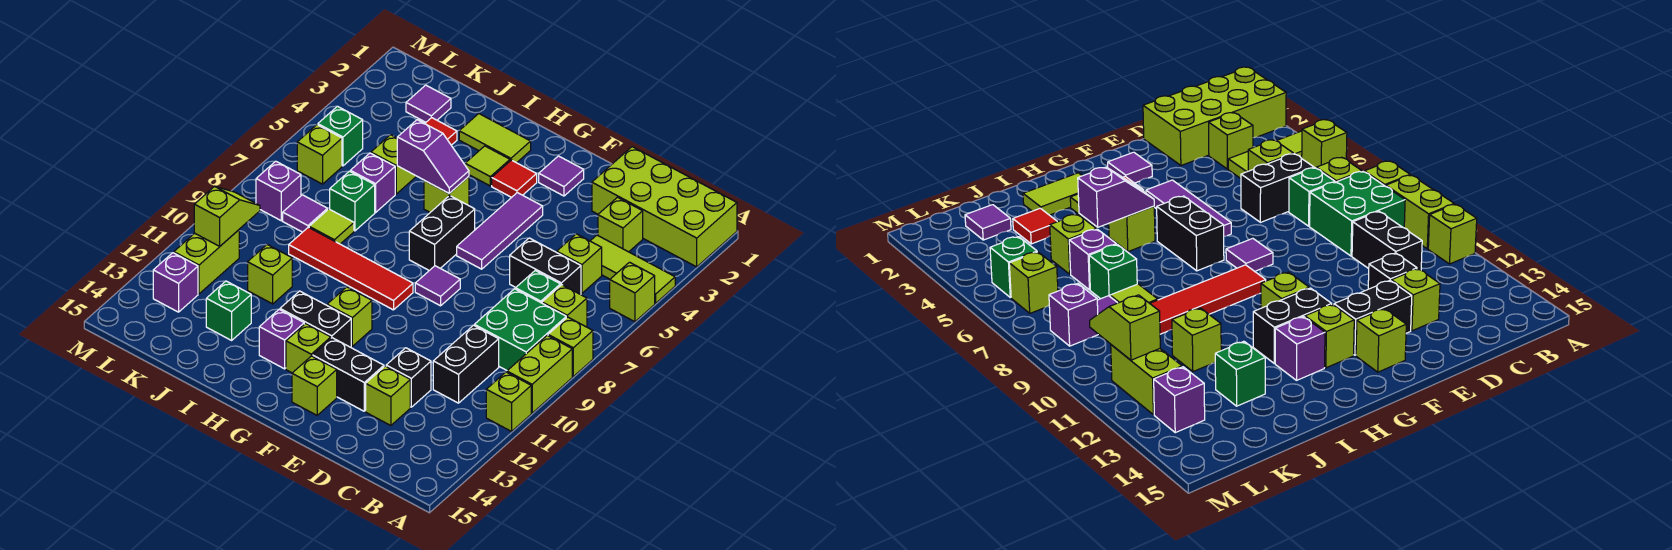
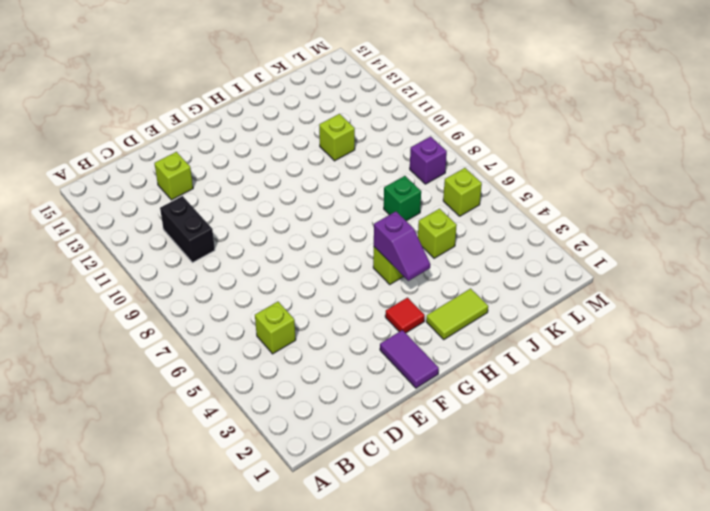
purple 1x2 tile [380,330,439,388] -> purple 1x1 tile [539,156,584,196]
purple 1x2 slope [374,211,430,281] -> purple 1x2 slope turned to [397,120,469,193]
none -> lime 2x4 brick [592,147,737,267]
none -> lime 1x3 tile [591,235,675,303]
none -> lime 1x1 brick [610,262,655,322]
none -> lime 1x1 brick [548,317,593,376]

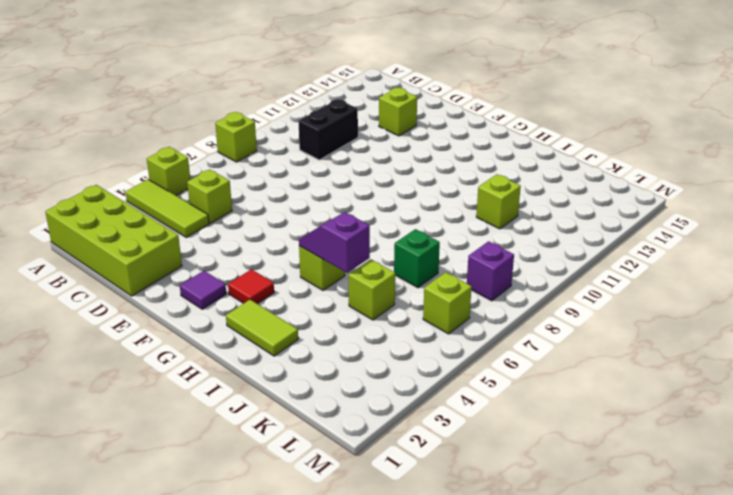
none -> lime 1x2 brick [507,336,572,413]
none -> lime 1x1 brick [486,372,531,431]
none -> lime 1x1 brick [542,285,587,327]
none -> green 2x2 brick [474,289,566,371]

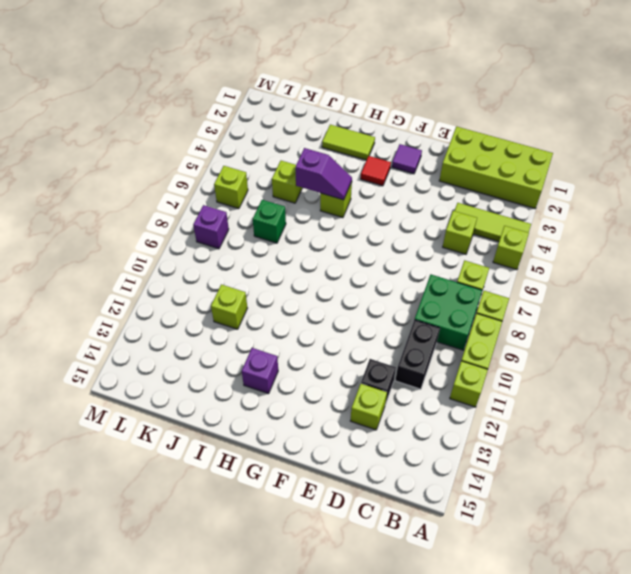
none -> lime 1x1 brick [598,197,643,252]
none -> black 1x2 brick [510,238,581,295]
none -> green 1x1 brick [516,271,560,303]
none -> black 1x2 brick [313,338,384,411]

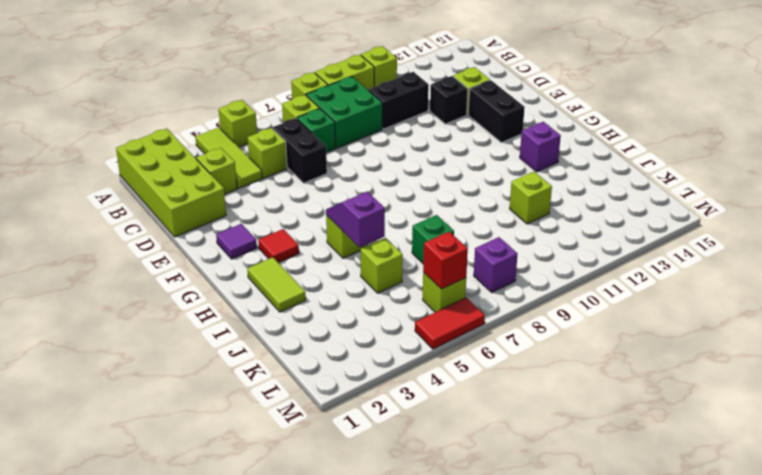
red 1x1 brick [423,232,468,289] -> none
red 1x2 tile [415,298,485,349] -> none
none -> purple 1x3 tile [457,193,543,269]
none -> purple 1x1 tile [415,266,460,306]
none -> lime 1x1 brick [292,356,337,415]
none -> black 1x2 brick [409,195,475,270]

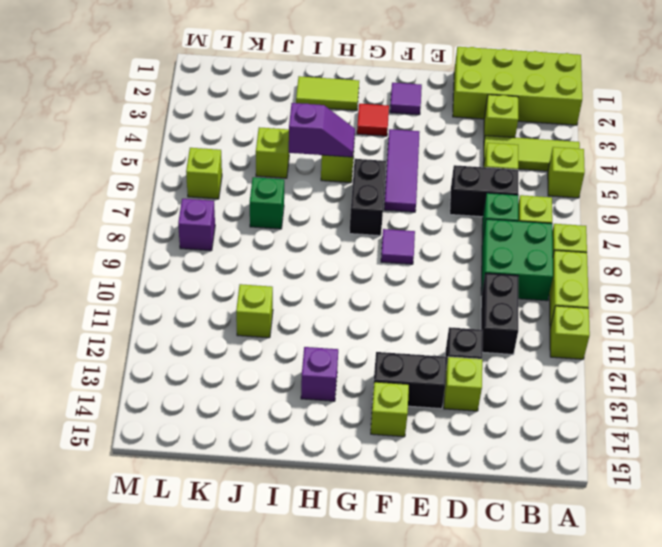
none -> red 1x4 tile [289,227,413,310]
none -> lime 1x1 brick [327,287,372,346]
none -> black 1x2 brick [280,291,351,347]
none -> lime 1x1 brick [286,324,331,373]

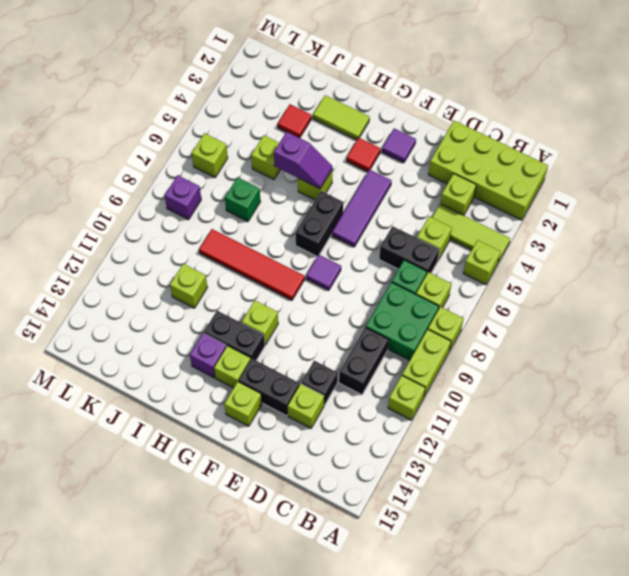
none -> lime 1x1 tile [465,146,510,186]
none -> purple 1x1 brick [350,153,395,212]
none -> lime 1x1 tile [309,209,354,244]
none -> green 1x1 brick [206,281,251,340]

